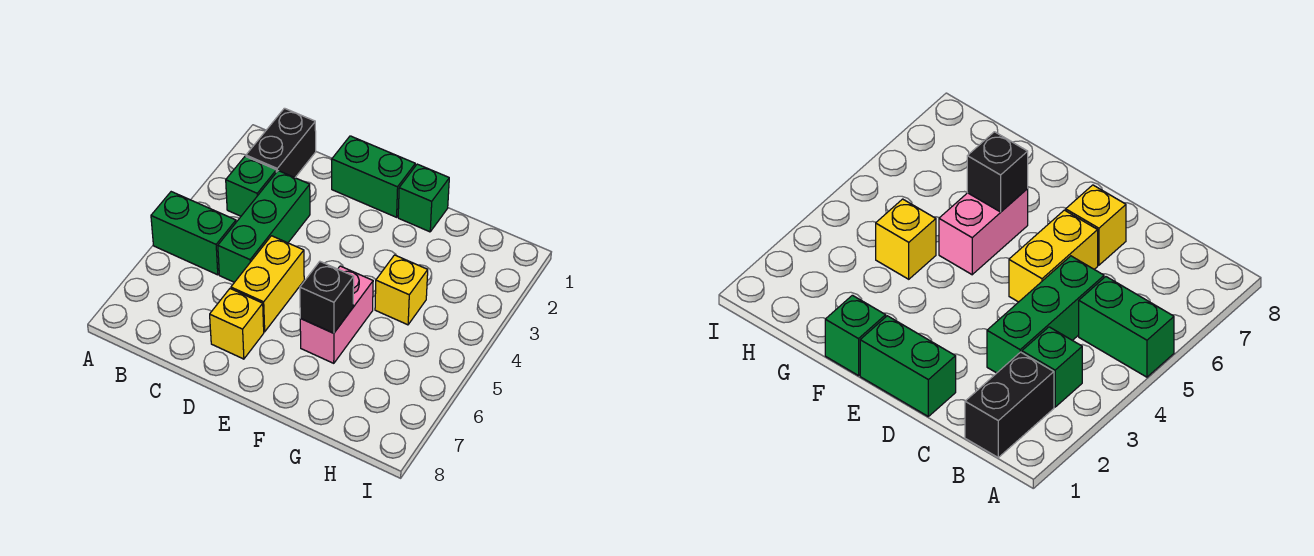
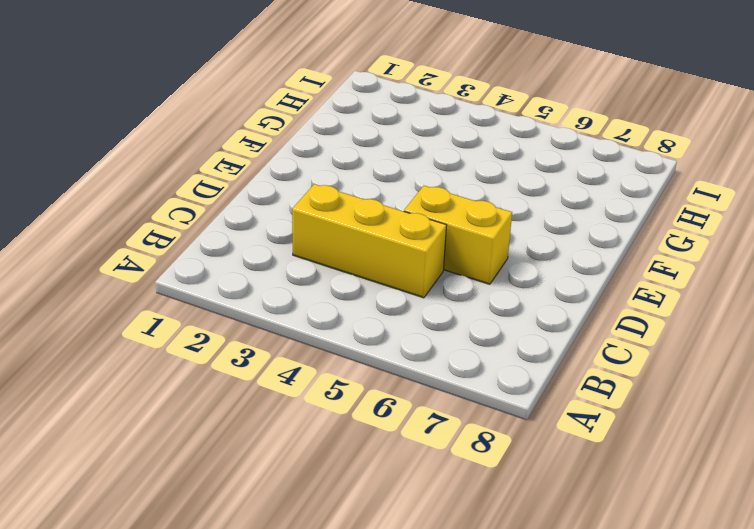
yellow 1x3 brick [292,184,447,298] -> green 1x3 brick [218,171,310,282]
none -> green 1x2 brick [151,192,236,275]
none -> black 1x2 brick [246,108,316,178]

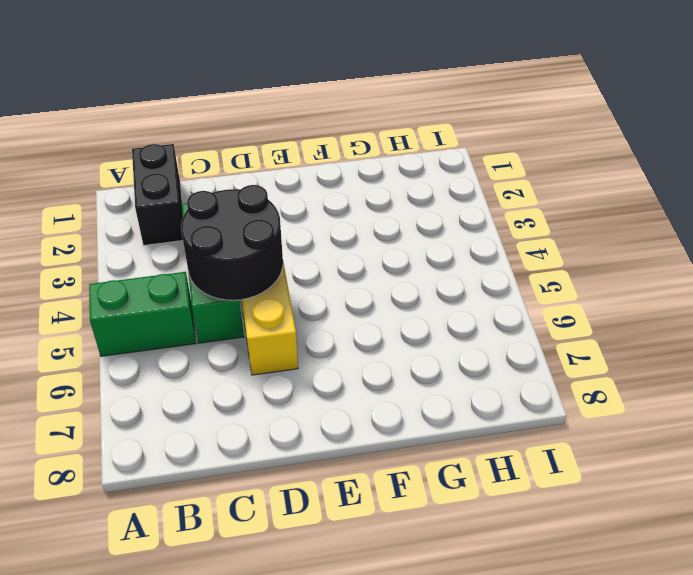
black 2x2 round brick [181,185,283,300] -> none
none -> green 1x1 brick [226,156,276,216]
none -> green 1x2 brick [332,136,415,217]

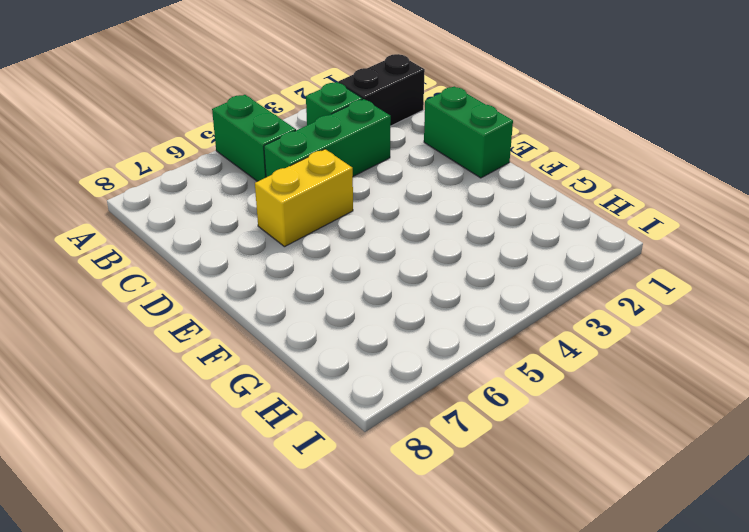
none -> yellow 1x1 brick [210,289,264,359]
none -> green 1x1 brick [398,164,449,232]

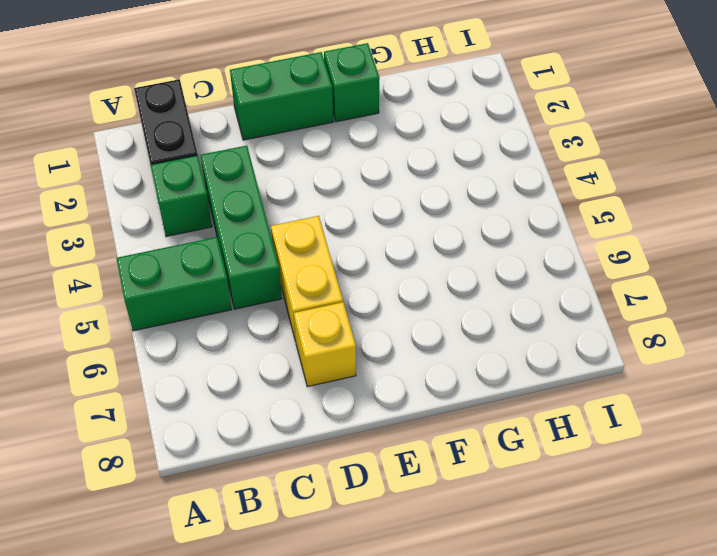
none -> pink 1x2 brick [300,266,373,363]
none -> yellow 1x1 brick [375,255,428,325]

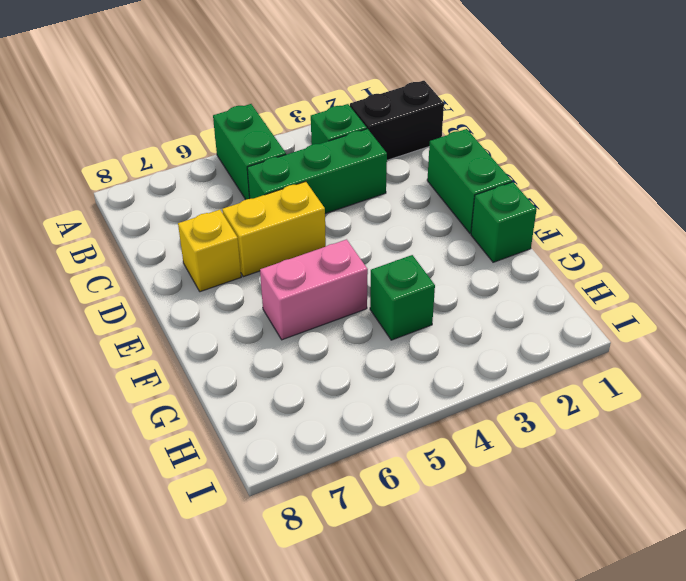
green 1x1 brick [370,255,435,340] -> yellow 1x1 brick [375,255,428,325]
none -> black 1x1 brick [300,262,354,333]

